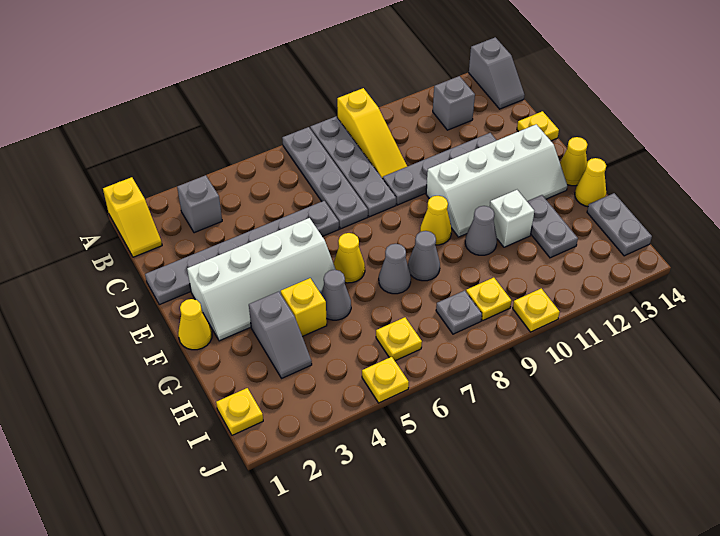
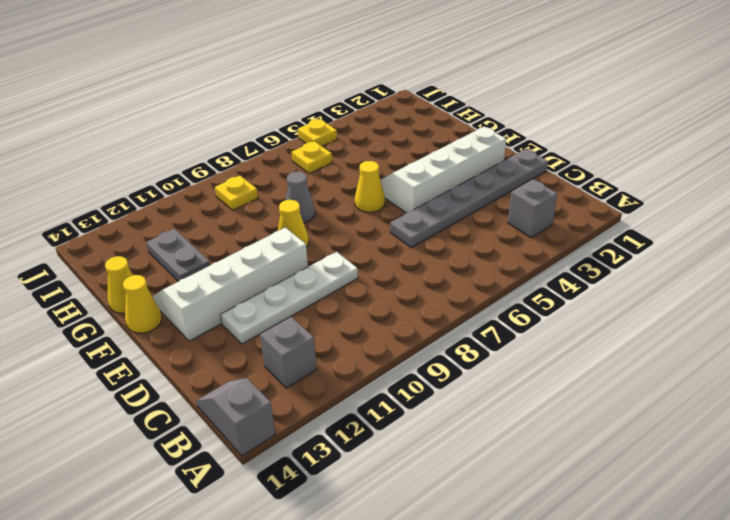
white 1x4 plate [220,252,358,344] -> grey 1x4 plate [383,133,497,205]
none -> yellow 1x2 slope [103,177,162,257]
none -> grey 1x4 plate [282,127,368,229]
none -> grey 1x4 plate [310,117,396,217]
none -> yellow 1x3 slope [337,88,407,179]

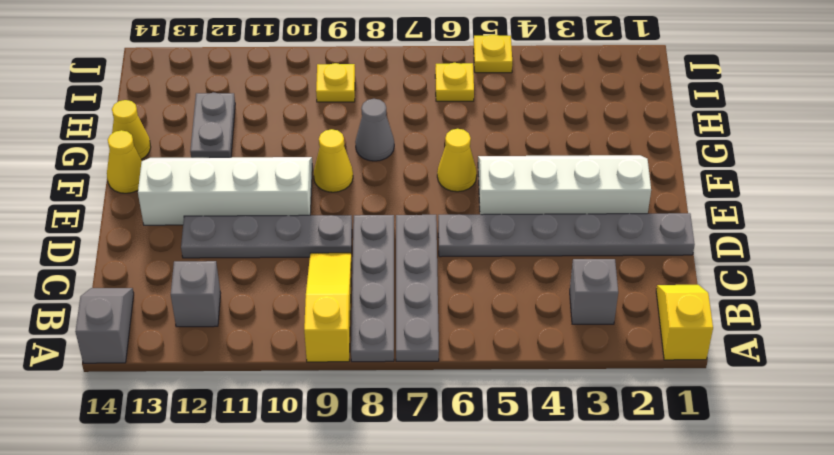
none -> yellow 1x1 plate [517,111,559,141]
none -> yellow 1x1 cone [178,299,212,350]
none -> grey 1x2 slope [249,292,312,378]
none -> yellow 1x1 brick [281,278,327,337]

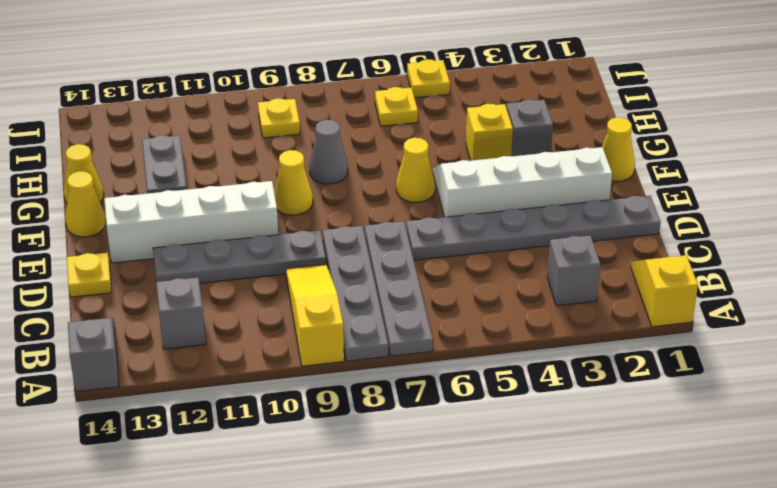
none -> grey 1x1 cone [321,270,351,320]
none -> grey 1x1 cone [379,244,411,294]
none -> grey 1x1 cone [465,206,497,255]
none -> white 1x1 brick [490,190,534,247]

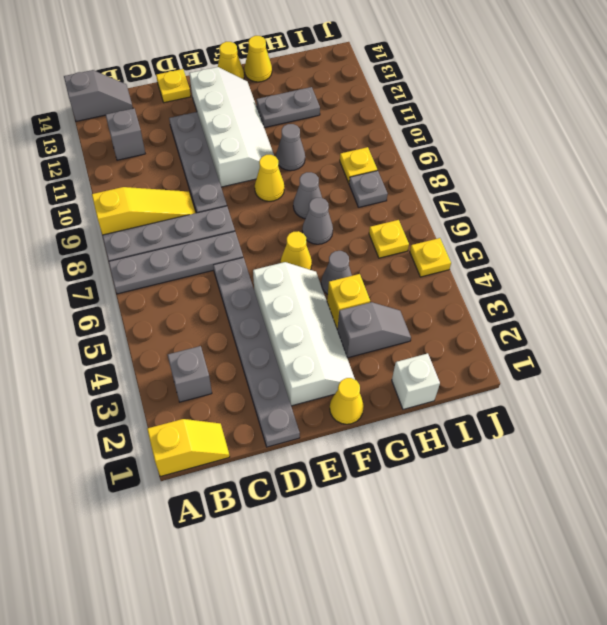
white 1x1 brick [392,353,440,409] -> white 1x1 brick moved to [490,190,534,247]
none -> grey 1x2 plate [587,193,652,256]
none -> yellow 1x1 plate [216,388,263,435]
none -> yellow 1x1 plate [513,288,560,332]

